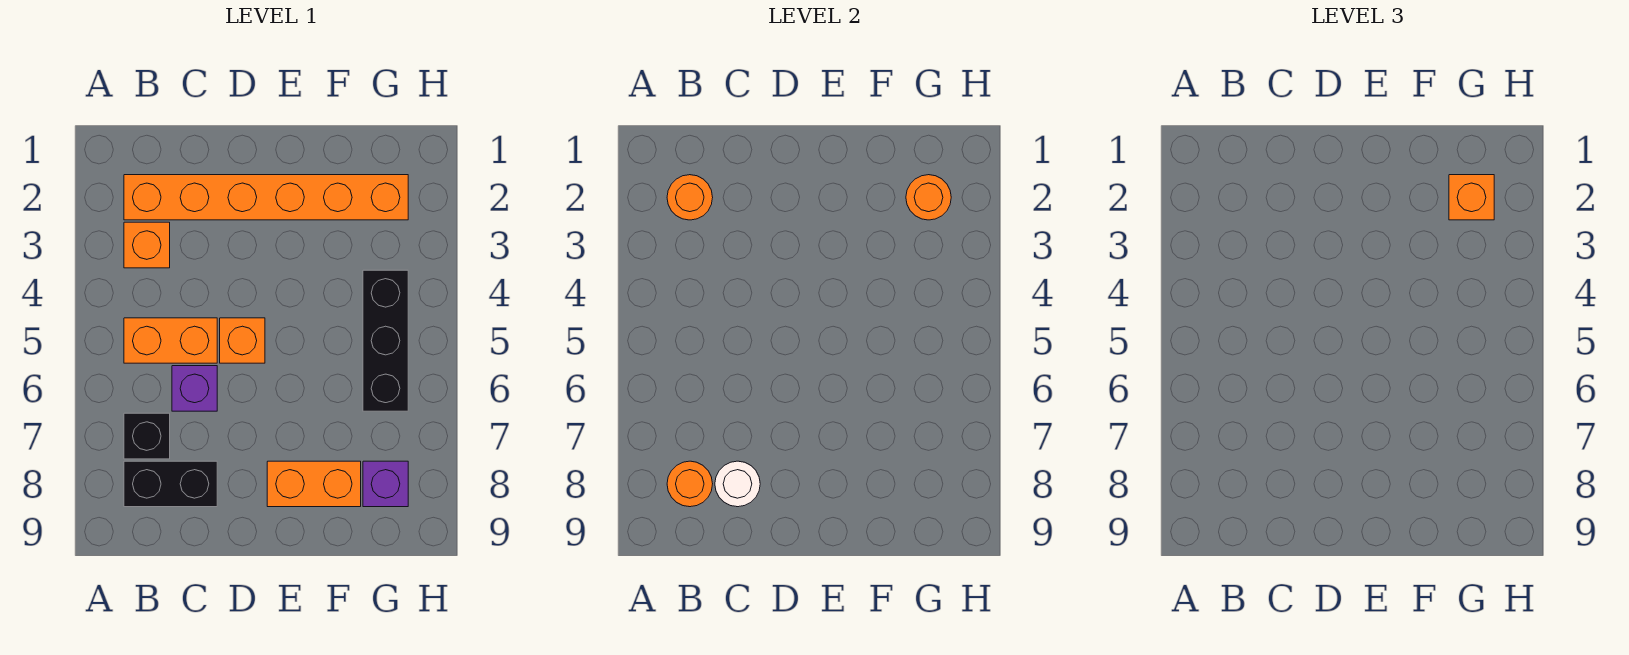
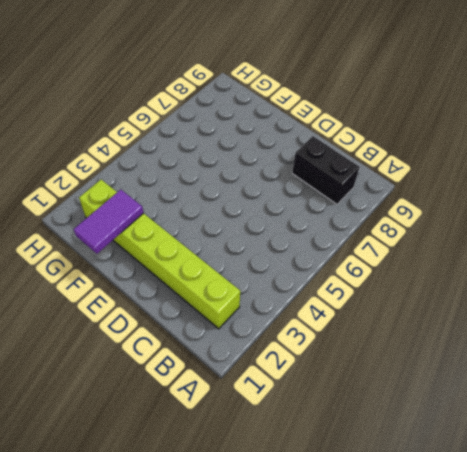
lime 1x6 brick [79,180,240,329] -> orange 1x6 brick [124,175,408,220]
purple 1x2 tile [73,190,144,254] -> none
none -> orange 1x1 brick [124,222,170,268]
none -> orange 1x2 brick [124,318,217,363]
none -> black 1x1 brick [124,413,170,459]

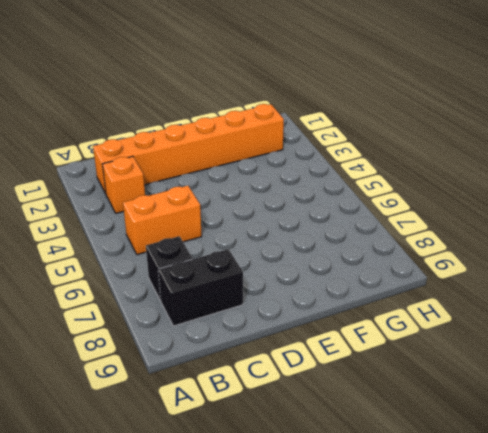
none -> purple 1x1 brick [172,366,217,411]
none -> orange 1x1 brick [220,318,265,363]
none -> orange 1x2 brick [267,461,361,507]

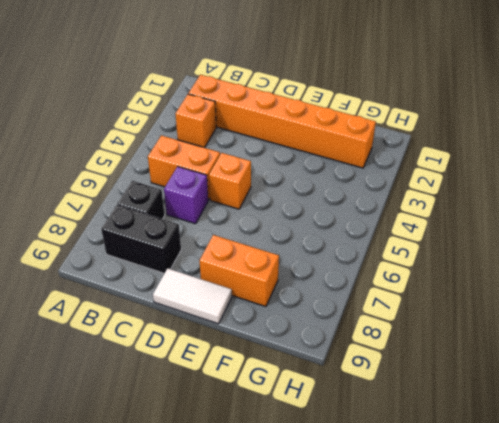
white 1x2 tile [153,268,232,324] -> none
none -> black 1x3 brick [363,270,408,411]
none -> purple 1x1 brick [363,461,408,507]
none -> orange 1x1 round brick [667,175,713,220]

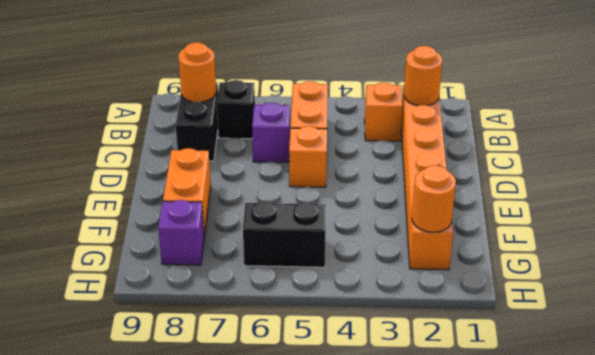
black 1x2 brick [243,201,326,267] -> black 1x3 brick [363,270,408,411]
none -> white 1x1 round brick [715,461,760,507]
none -> orange 1x1 brick [1449,175,1494,220]

